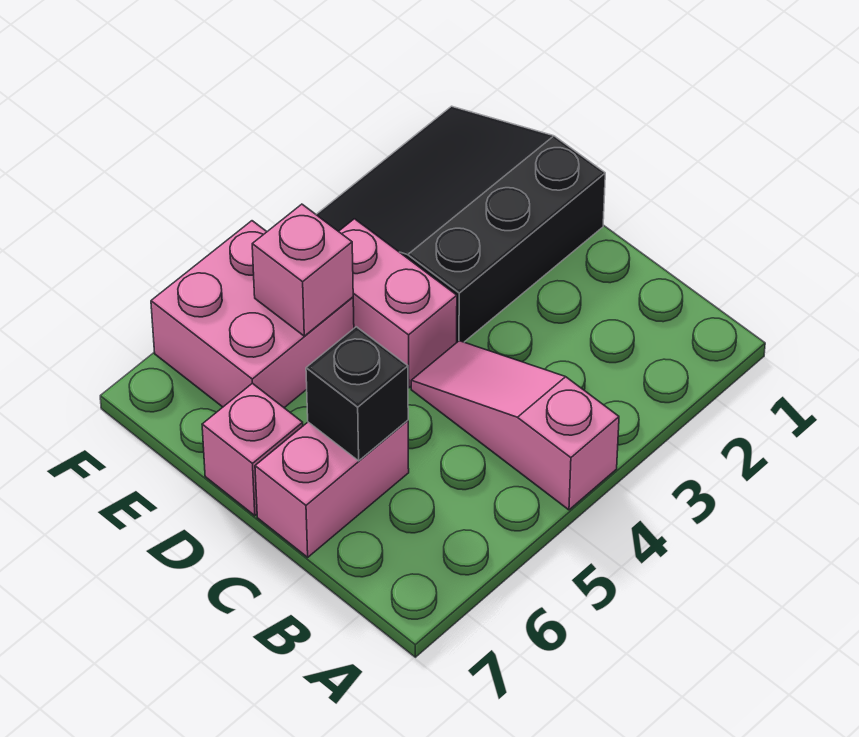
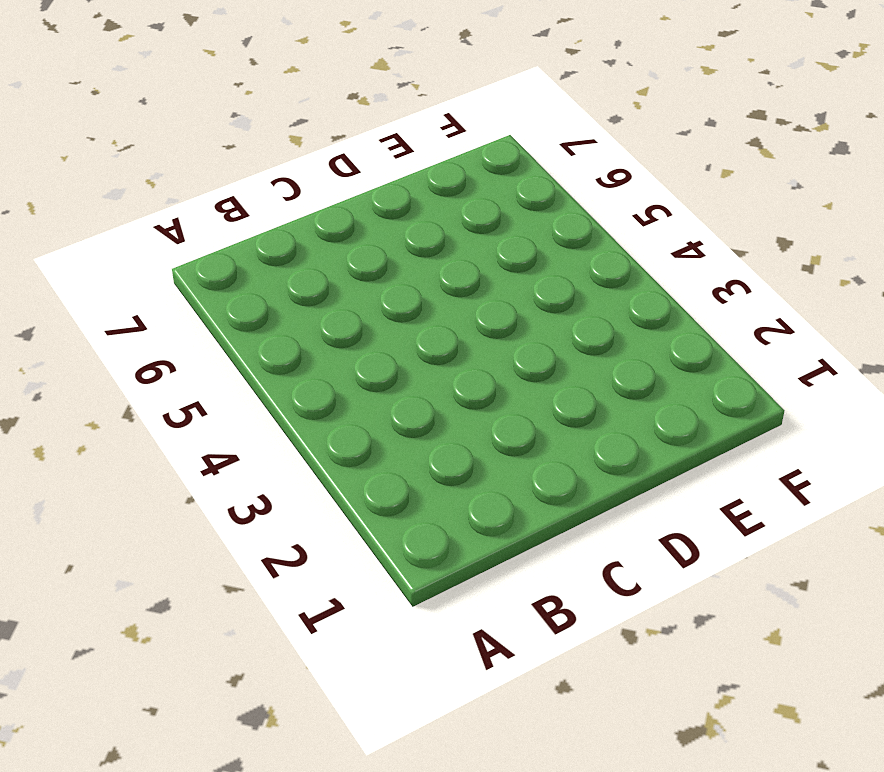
none -> pink 1x3 slope [411,341,619,510]
none -> pink 1x2 brick [255,420,409,557]

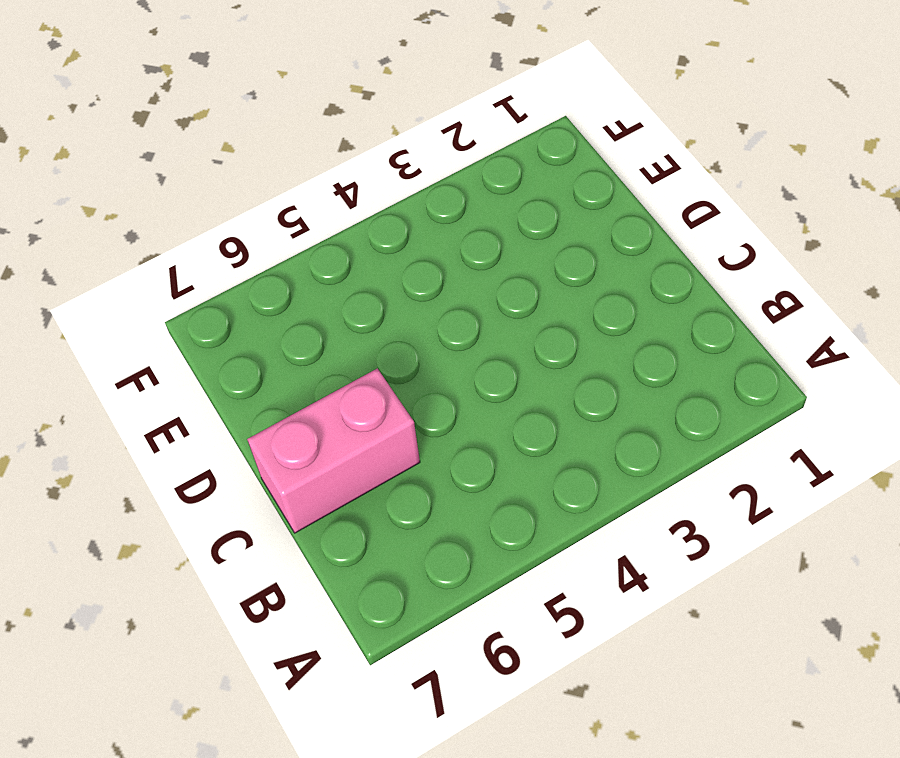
none -> pink 1x3 slope [411,341,619,510]
none -> black 3x3 slope [316,106,605,342]

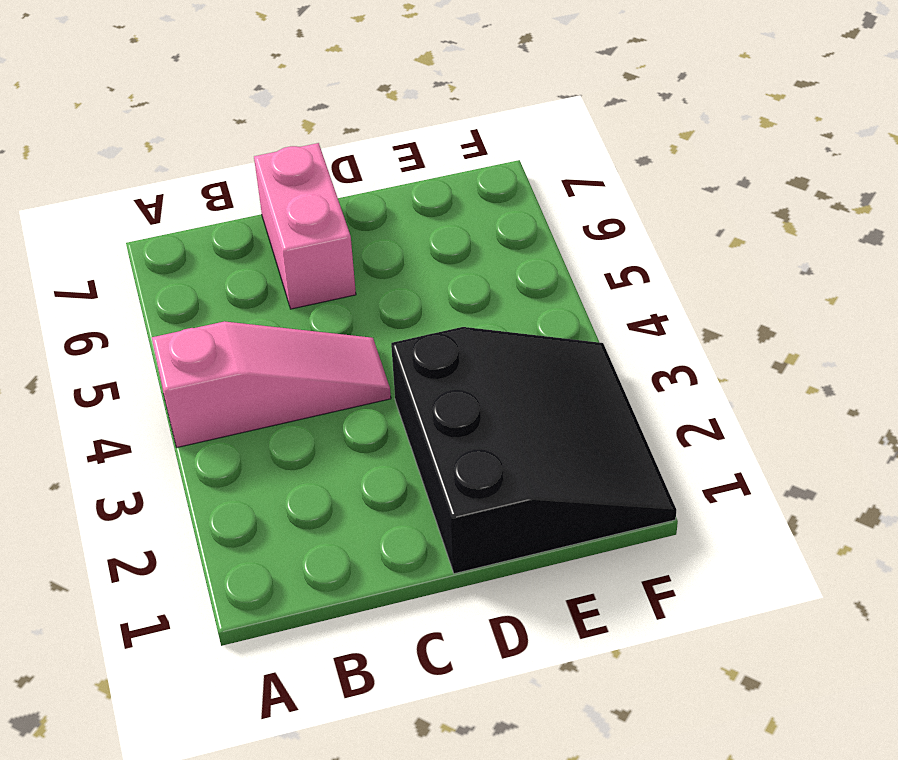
none -> pink 1x2 brick [339,219,457,388]
none -> pink 1x1 brick [202,383,303,516]

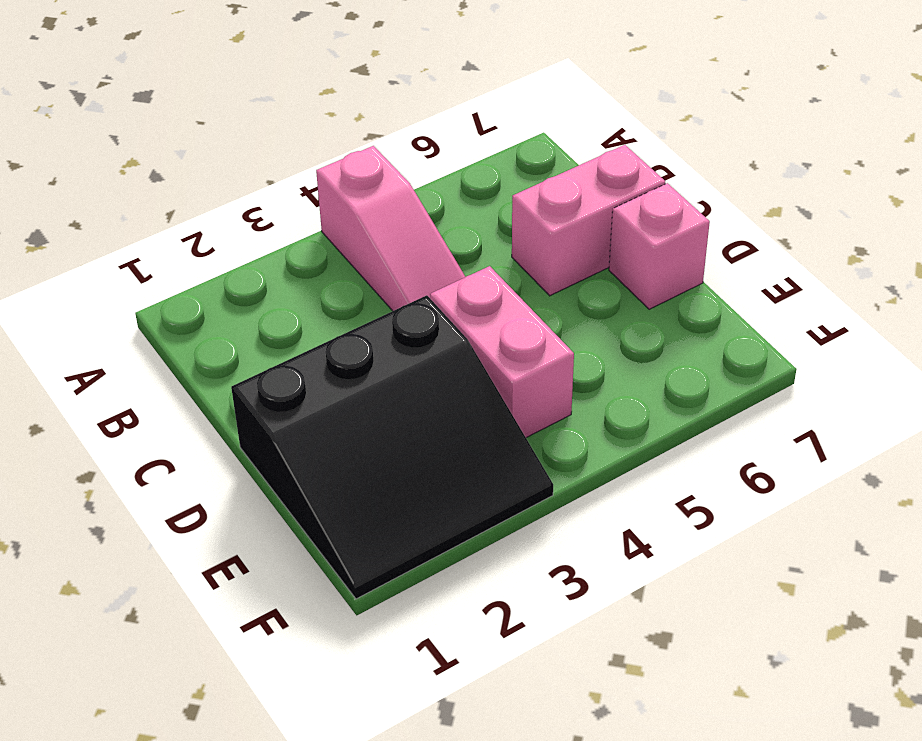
none -> pink 2x2 brick [151,221,354,408]
none -> black 1x1 brick [306,327,408,461]

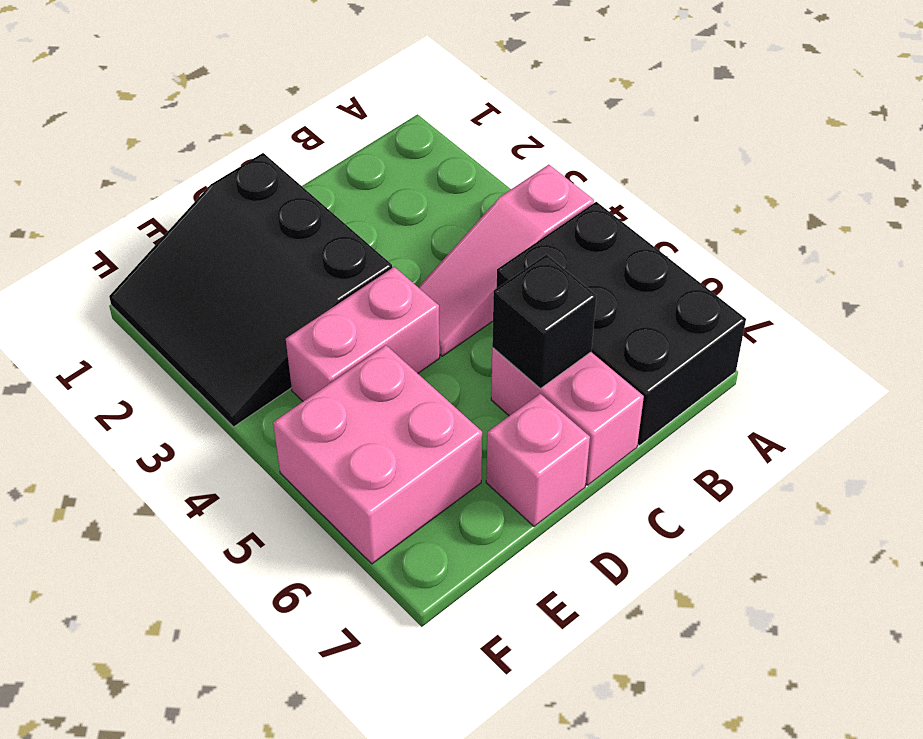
black 2x3 brick [497,202,746,445] -> none
none -> pink 1x1 brick [252,204,353,336]

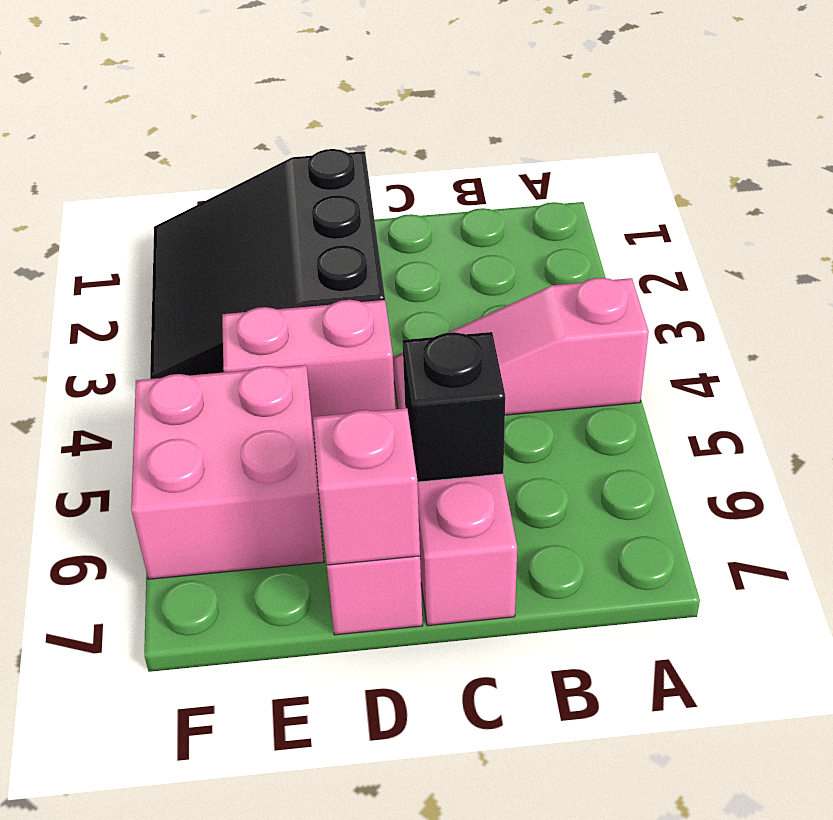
pink 1x1 brick [313,408,420,565] -> pink 1x1 brick moved to [252,204,353,336]

